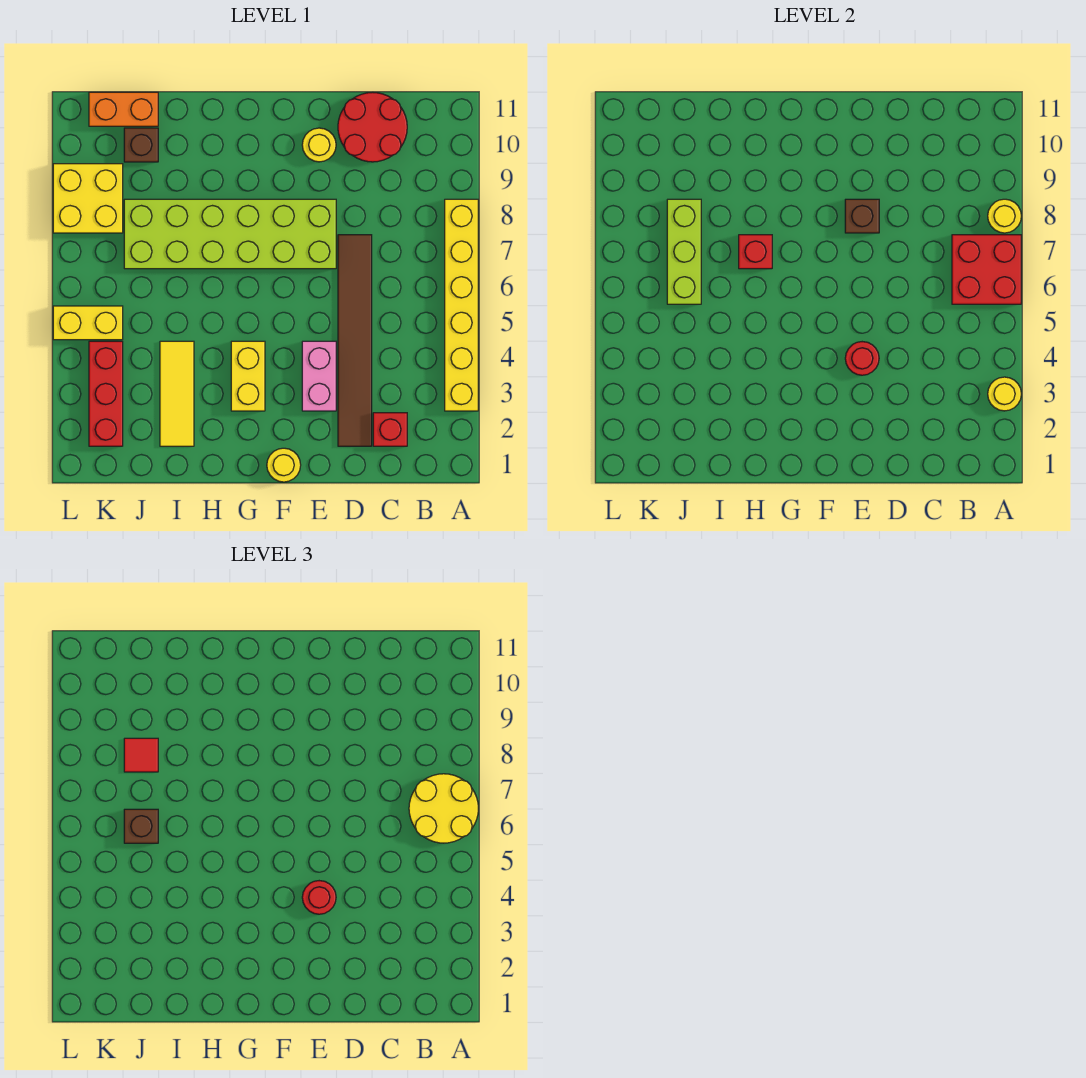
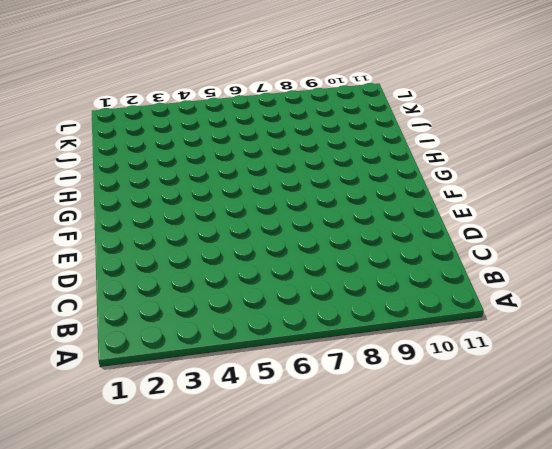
none -> yellow 1x6 brick [445,199,478,411]
none -> red 1x1 brick [373,413,407,446]
none -> red 2x2 round brick [338,92,407,162]

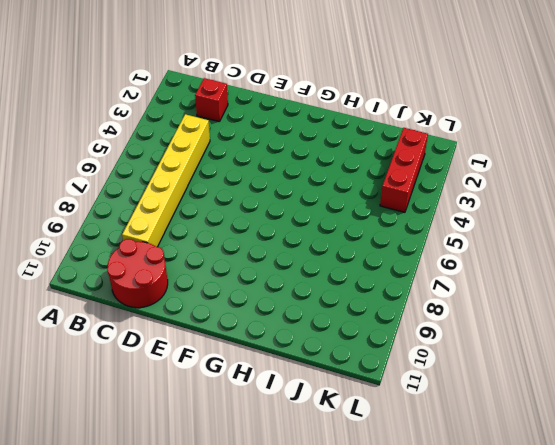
yellow 1x6 brick [122,114,210,247] -> yellow 1x6 brick moved to [445,199,478,411]
none -> brown 1x6 tile [338,235,372,446]
none -> pink 1x2 brick [302,341,336,411]
none -> lime 2x6 brick [124,199,336,269]

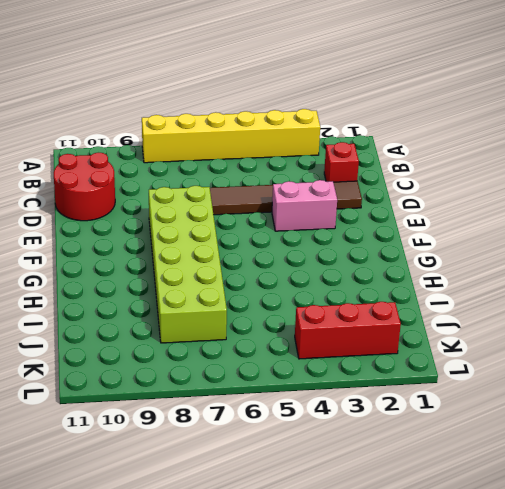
none -> yellow 1x1 round brick [302,128,336,162]
none -> yellow 1x1 round brick [267,448,301,482]
none -> yellow 1x2 brick [231,341,265,411]

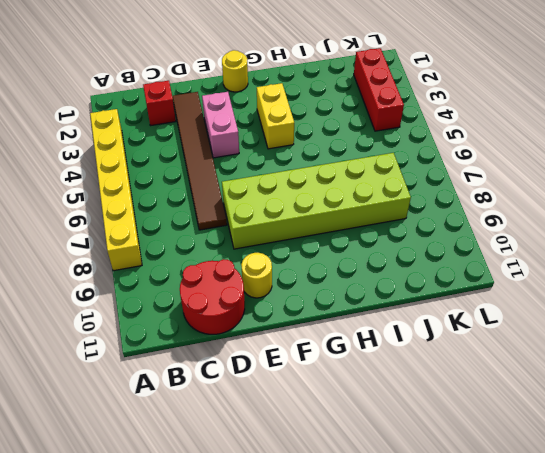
none -> yellow 1x3 tile [160,341,194,446]
none -> brown 1x1 brick [124,128,158,162]
none -> orange 1x2 brick [89,92,158,126]

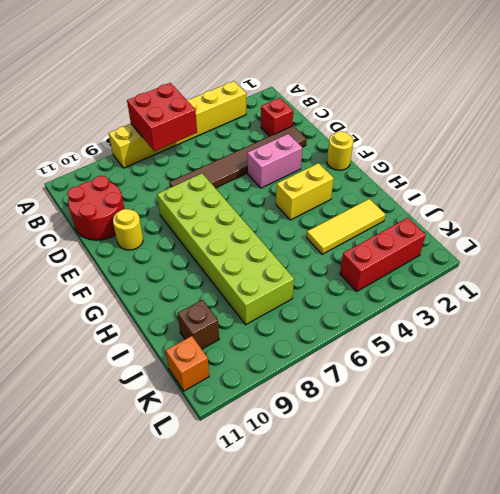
orange 1x1 brick [166,336,209,391] -> orange 1x2 brick [89,92,158,126]
none -> yellow 1x2 brick [53,306,123,340]
none -> yellow 2x2 brick [53,164,123,233]
none -> yellow 1x1 round brick [988,377,1021,411]

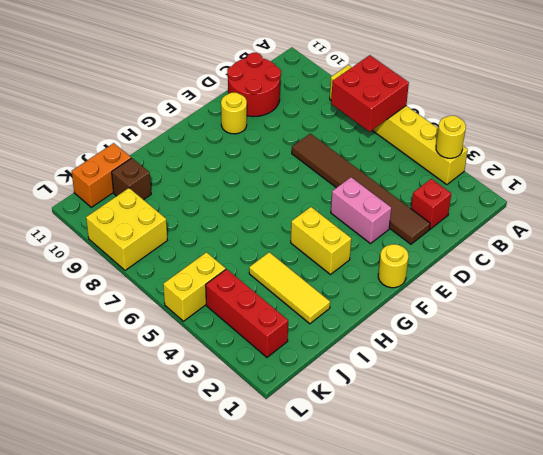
none -> lime 2x6 brick [124,199,336,269]
none -> yellow 1x1 round brick [988,199,1021,233]
none -> red 1x1 round brick [845,342,879,375]

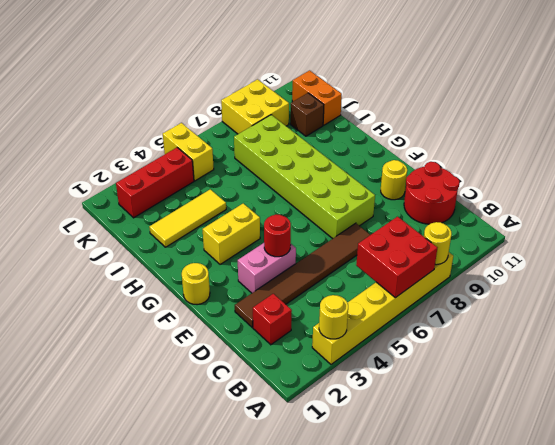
none -> brown 1x1 brick [845,199,879,233]
none -> red 1x1 brick [739,235,772,269]
none -> lime 1x3 brick [667,199,701,304]

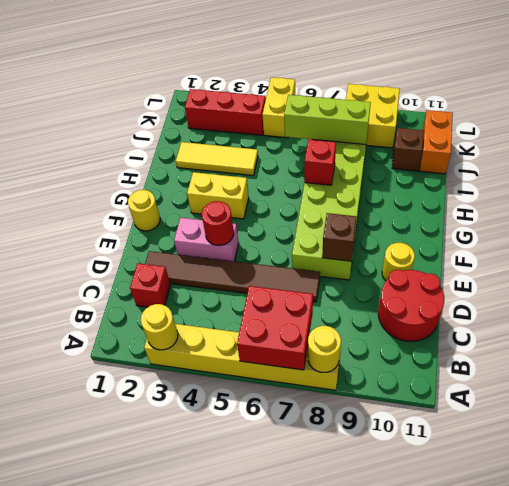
none -> yellow 2x2 round brick [409,774,478,843]
none -> red 1x1 round brick [302,881,336,914]
none -> brown 1x1 brick [124,809,158,843]

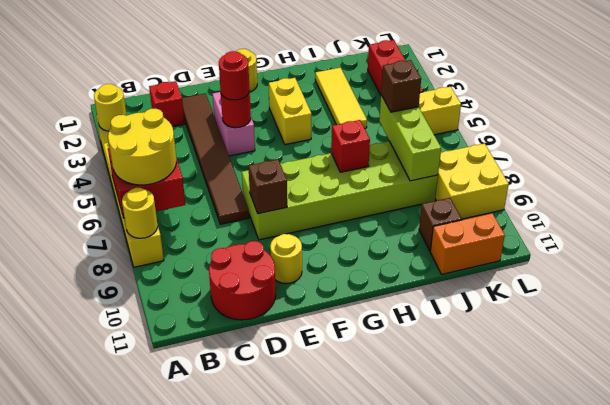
none -> red 1x1 tile [124,738,158,772]

